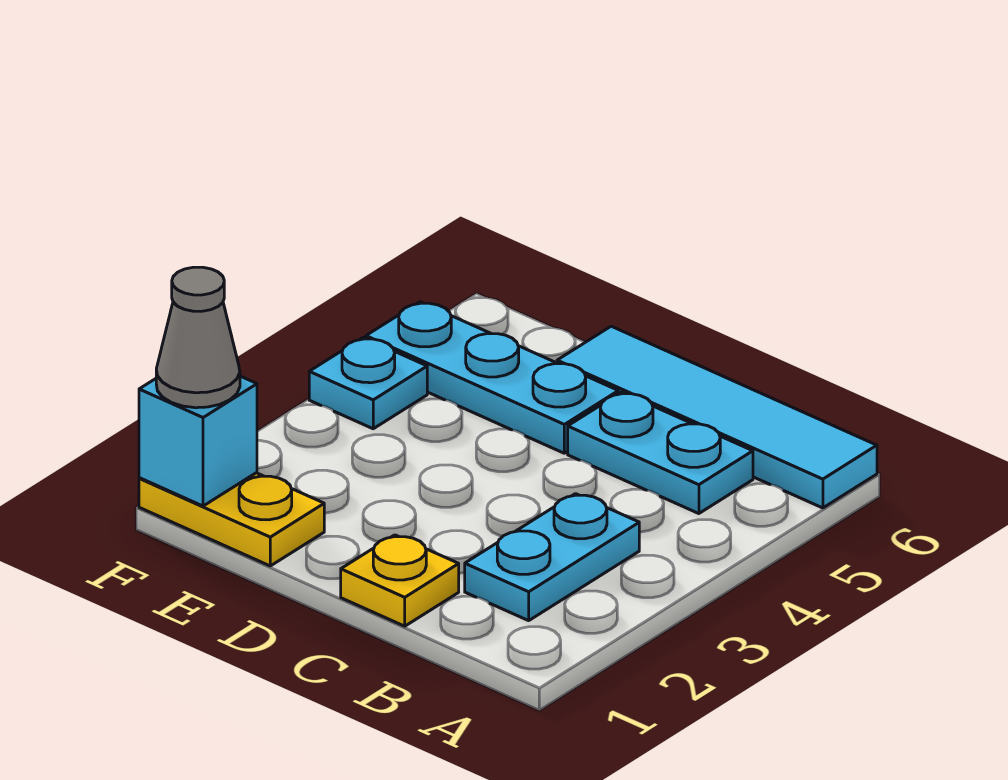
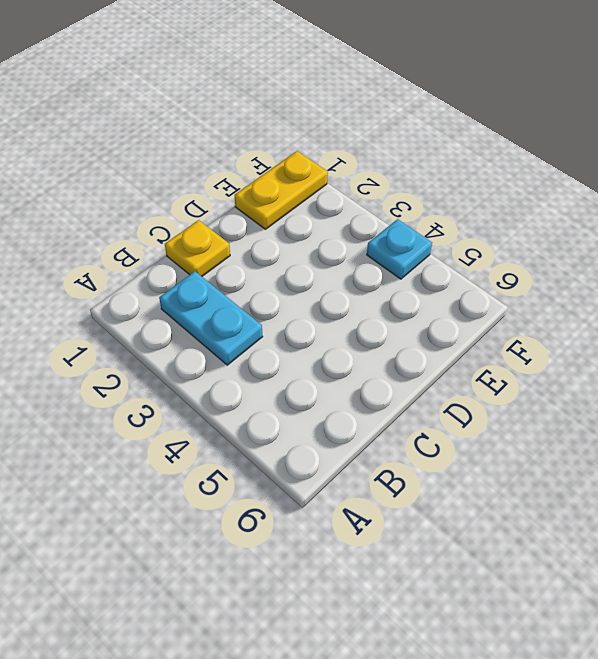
none -> cyan 1x4 tile [557,326,877,508]
none -> cyan 1x2 plate [568,392,753,514]

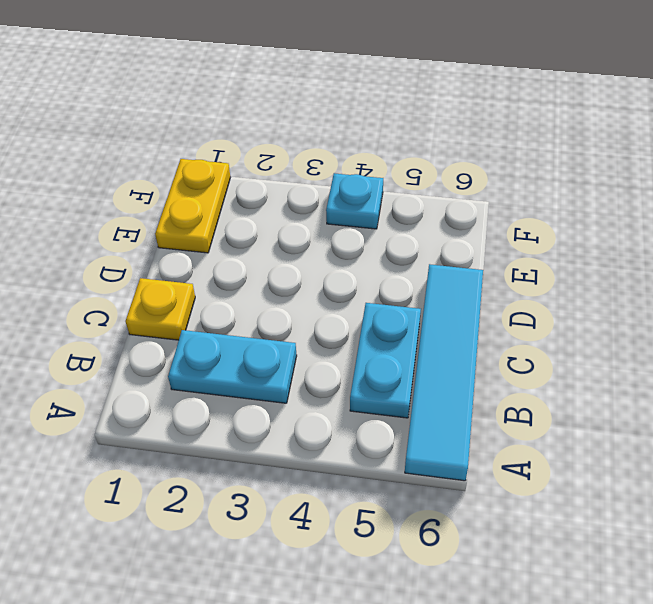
none -> cyan 1x3 plate [366,302,618,453]
none -> cyan 1x1 brick [139,376,257,506]

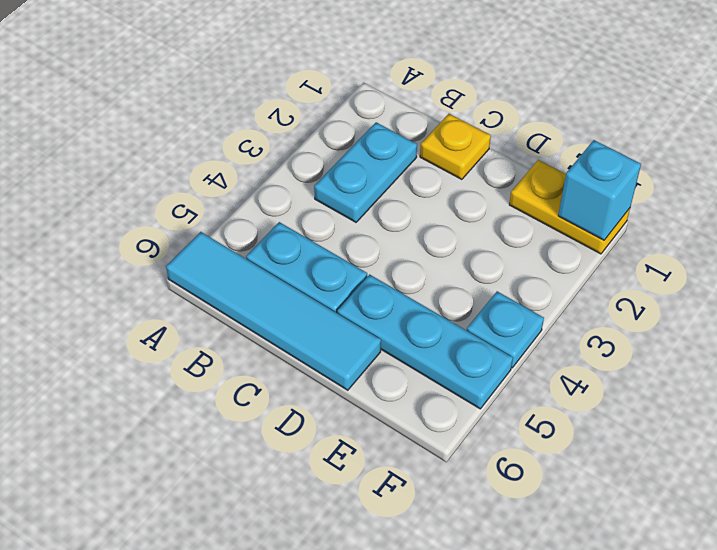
none -> grey 1x1 cone [156,267,240,408]

